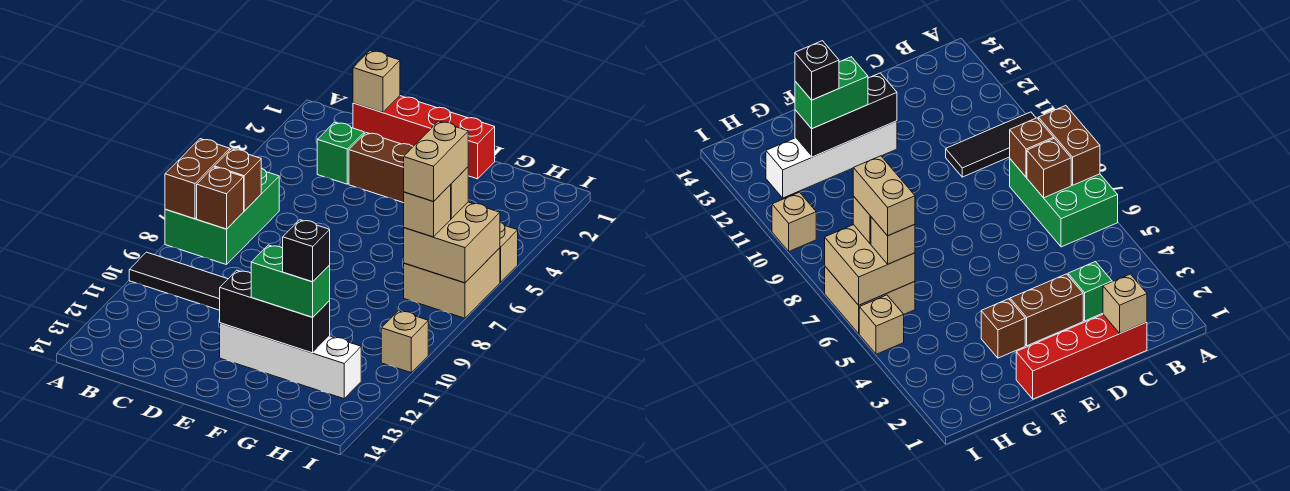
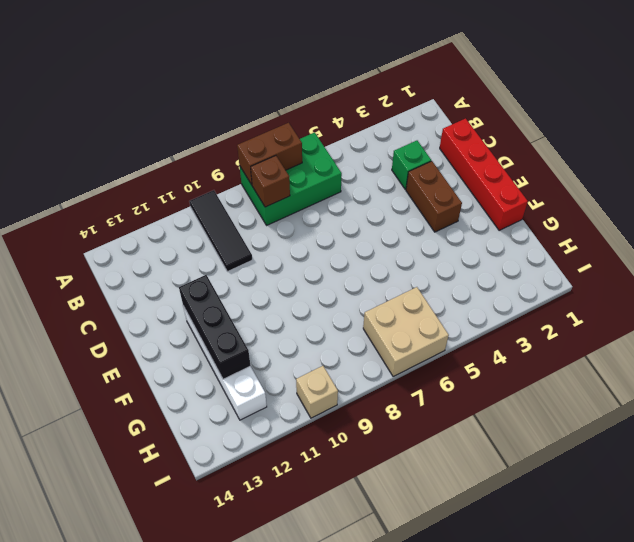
none -> brown 1x1 brick [981,299,1025,358]
none -> tan 1x1 brick [500,222,518,282]
none -> brown 1x1 brick [214,149,261,211]

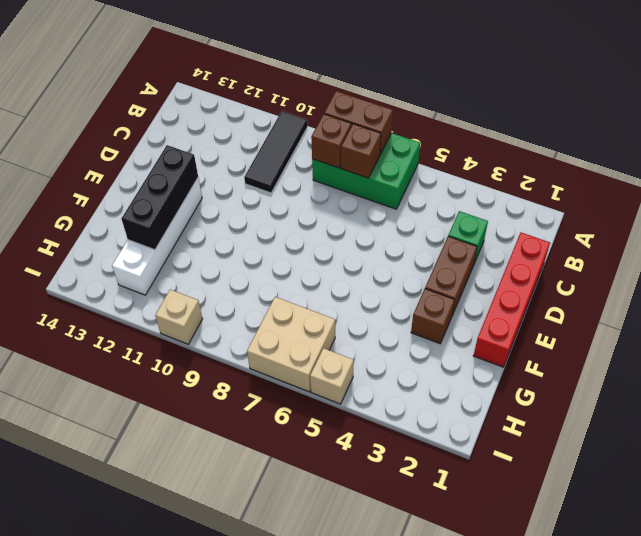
none -> tan 1x1 brick [353,50,400,112]
none -> tan 2x2 brick [404,202,500,283]
none -> green 1x2 brick [251,245,330,317]

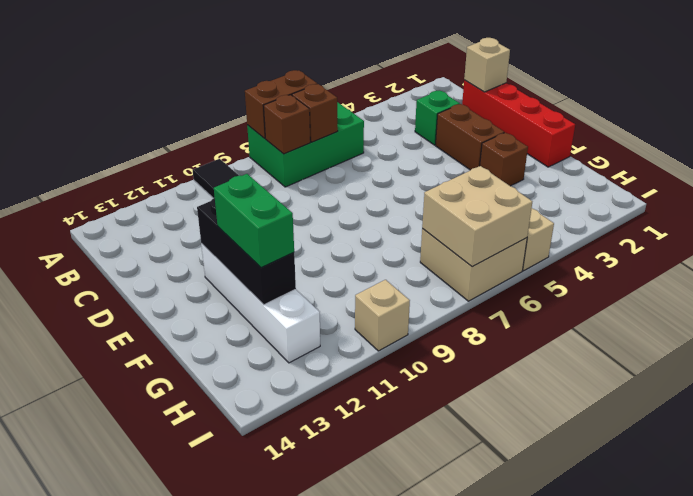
none -> tan 1x1 brick [450,167,468,219]
none -> tan 1x1 brick [404,185,451,237]
none -> black 1x1 brick [283,220,330,282]

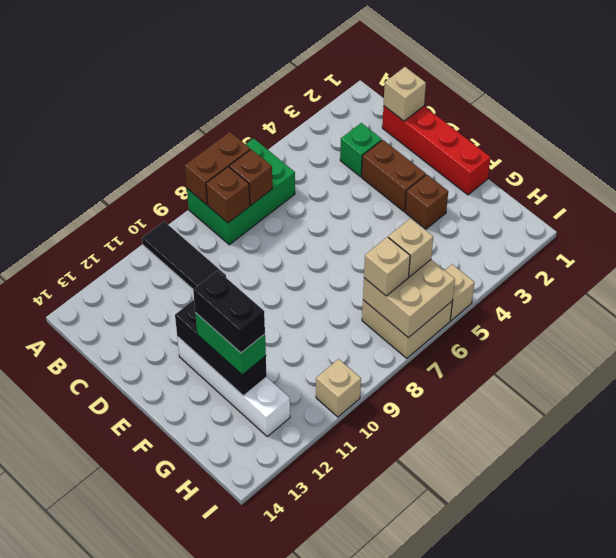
black 1x2 brick [193,270,265,353] -> black 1x1 brick [283,220,330,282]
none -> tan 1x2 brick [404,121,468,202]

